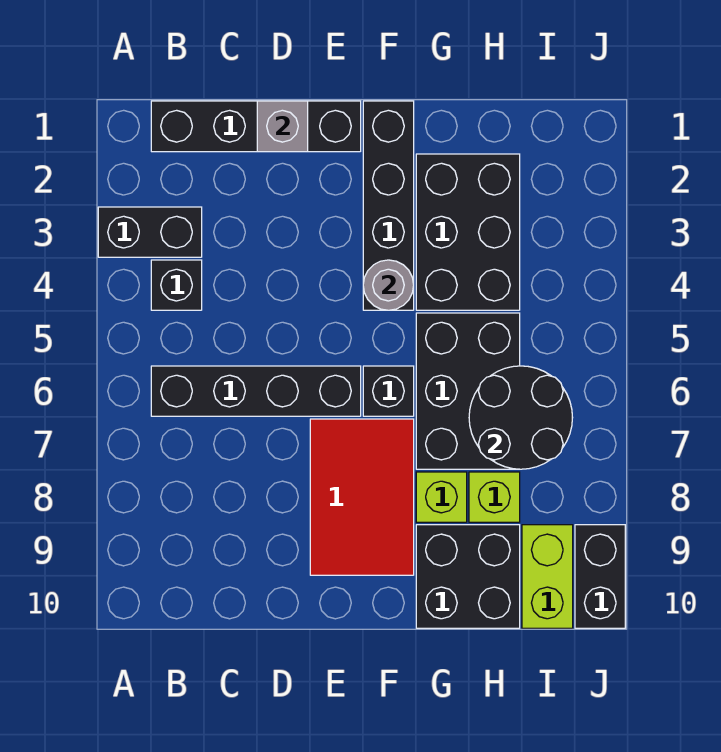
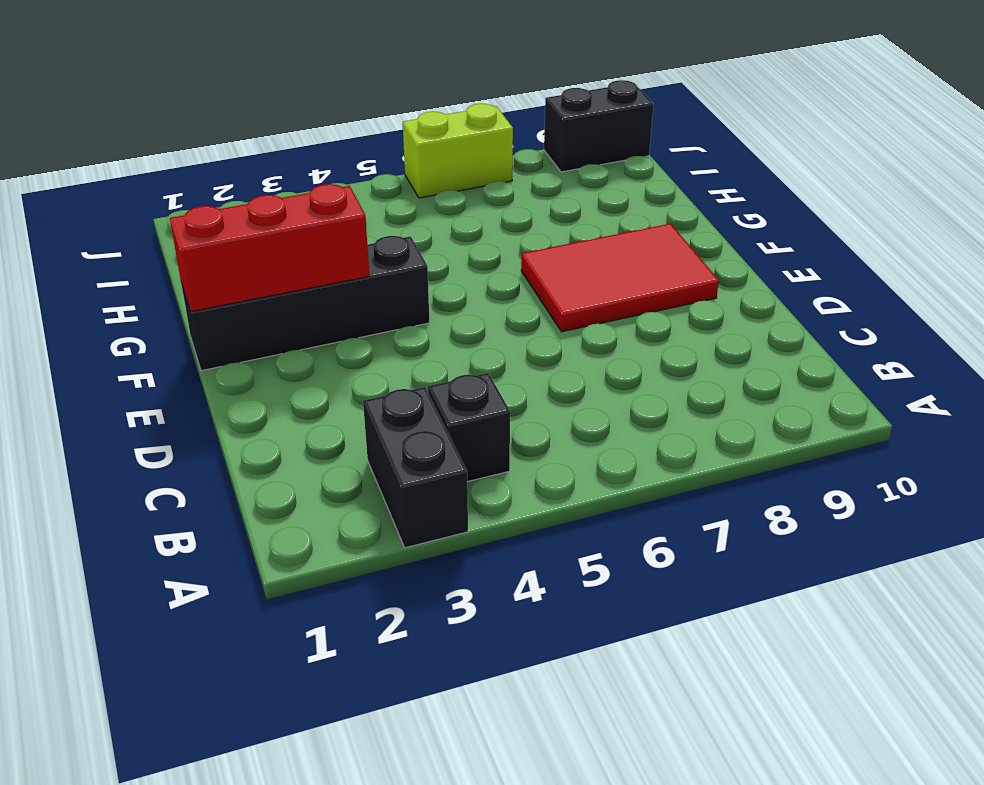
red 1x3 brick [170,184,370,312] -> none
lime 1x2 brick [403,104,513,198] -> lime 1x2 brick moved to [522,525,573,628]
none -> black 1x4 brick [151,101,361,152]
none -> black 1x4 brick [151,366,361,416]
none -> black 1x1 brick [363,366,414,416]

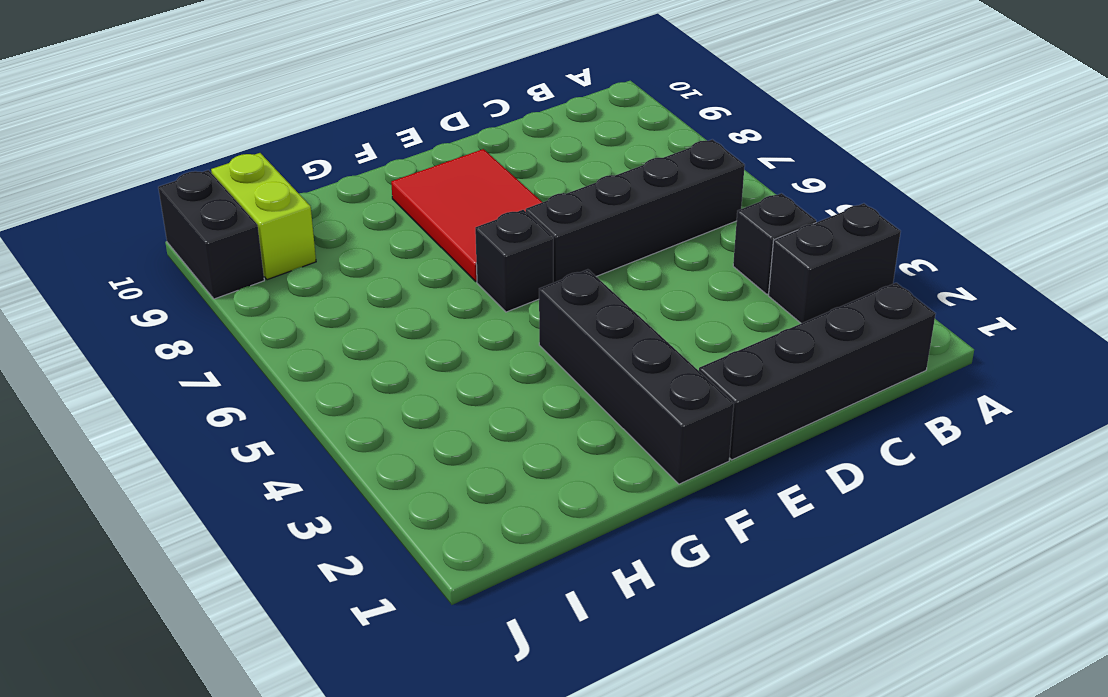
none -> black 2x3 brick [416,154,520,310]
none -> black 2x3 brick [416,313,520,469]
none -> lime 1x1 brick [416,472,467,522]

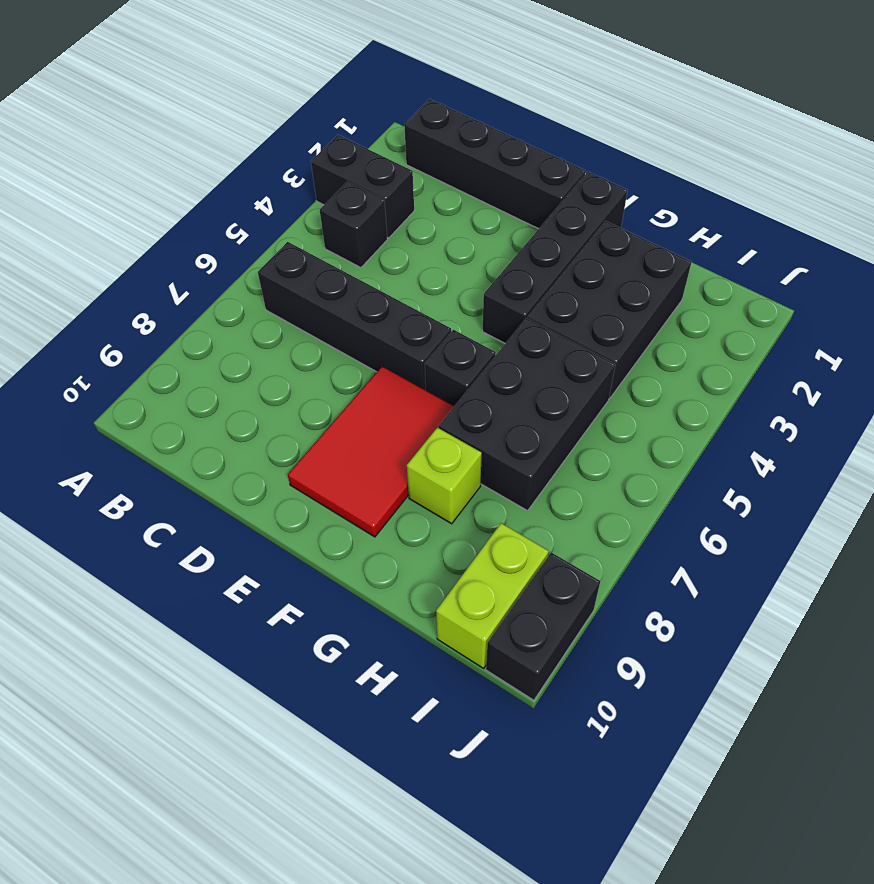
none -> black 2x2 brick [416,525,520,628]
none -> lime 1x1 brick [469,472,520,522]
none -> grey 1x1 brick [257,101,308,152]

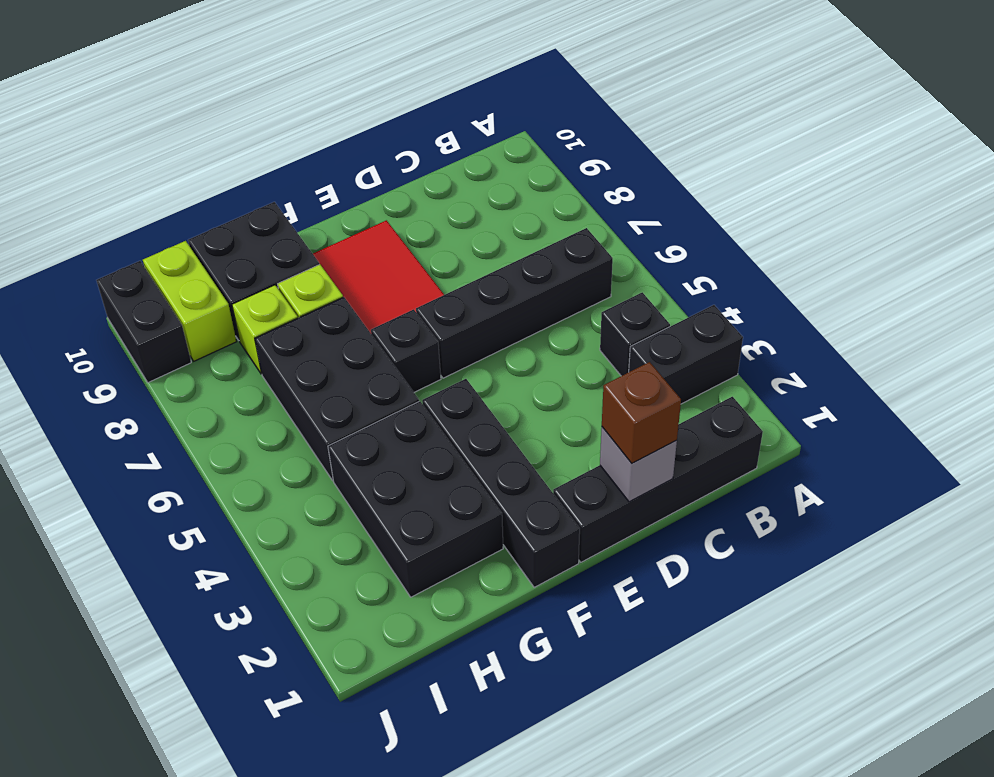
brown 1x1 brick [602,362,681,463] -> none
none -> grey 1x1 round brick [363,260,414,310]
none -> black 2x2 round brick [469,366,573,469]

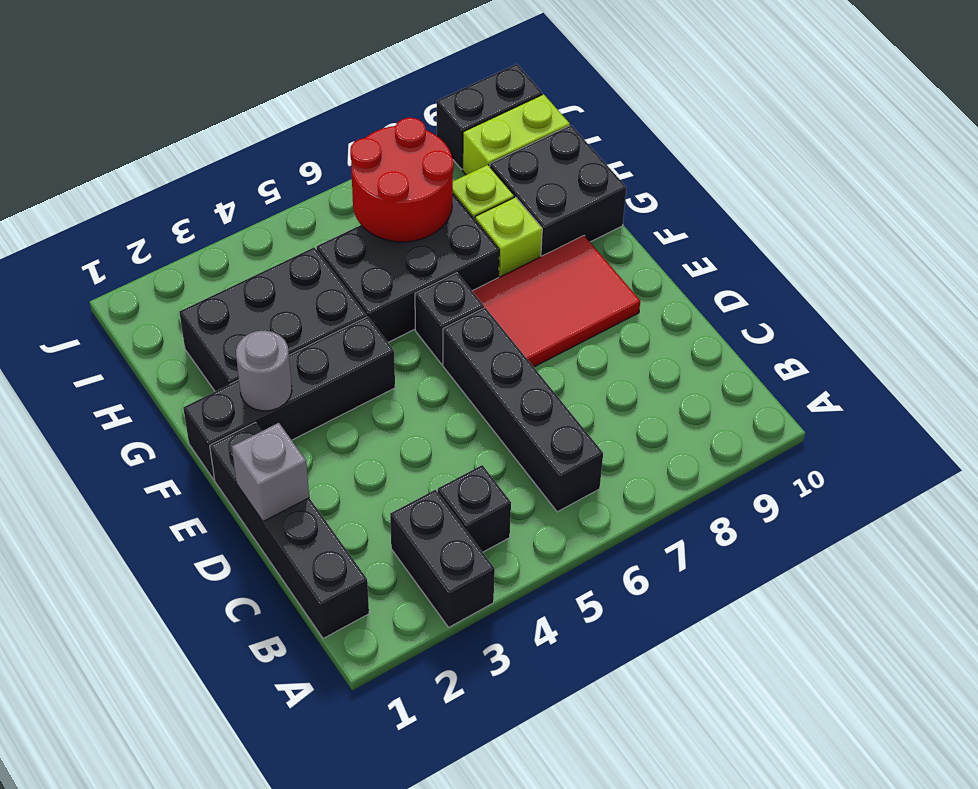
grey 1x1 round brick [236,330,292,411] -> grey 1x1 round brick moved to [363,260,414,310]
red 2x2 round brick [350,118,454,242] -> black 2x2 round brick [469,366,573,469]

